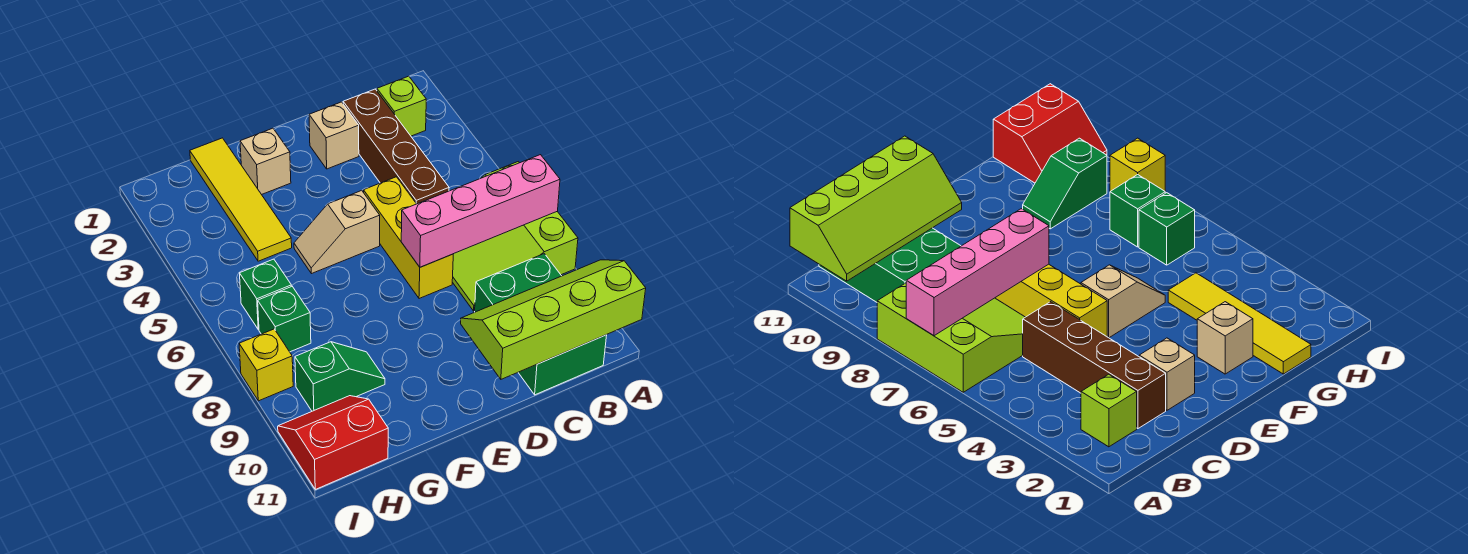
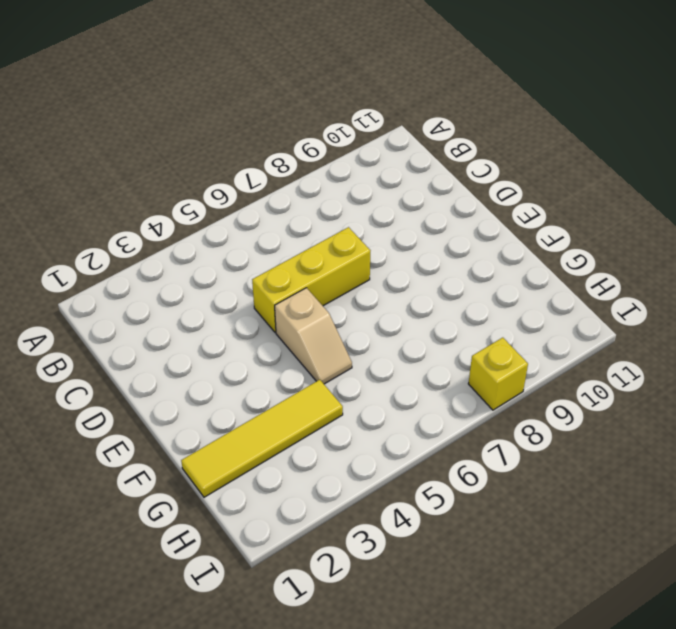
none -> lime 3x3 slope [452,162,578,311]
none -> lime 1x1 brick [377,76,426,136]
none -> green 2x3 brick [475,254,607,395]

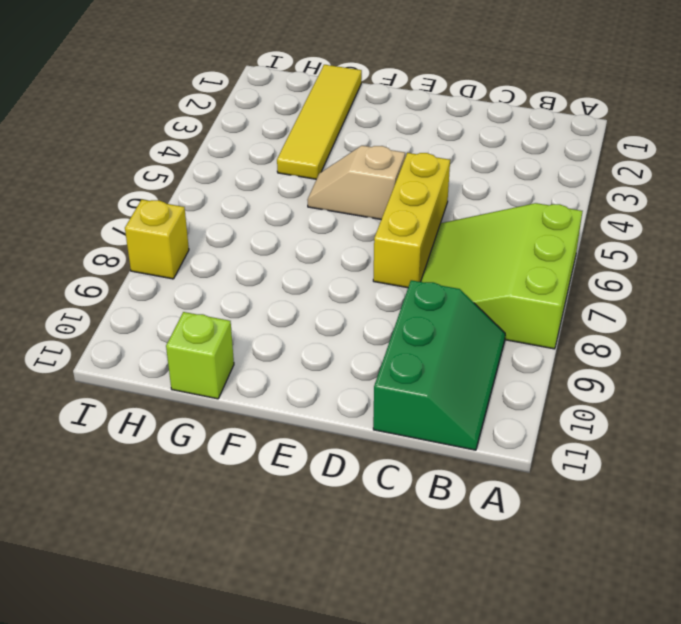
green 2x3 slope [373,280,505,450] -> green 2x3 brick [475,254,607,395]
lime 1x1 brick [166,312,234,399] -> lime 1x1 brick moved to [377,76,426,136]
none -> brown 1x4 brick [343,89,449,204]
none -> tan 1x1 brick [309,102,359,169]
none -> tan 1x1 brick [240,128,291,195]

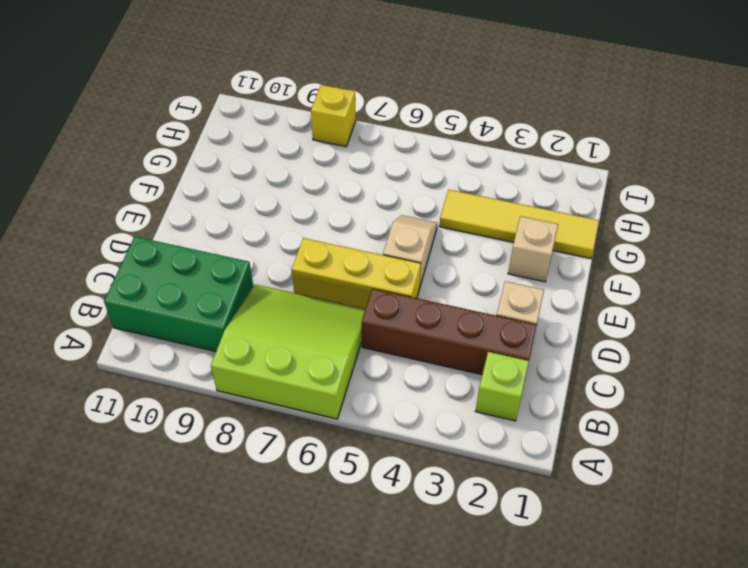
none -> green 1x2 slope [295,342,385,411]
none -> green 1x1 brick [240,259,291,329]
none -> green 1x1 brick [258,286,311,352]

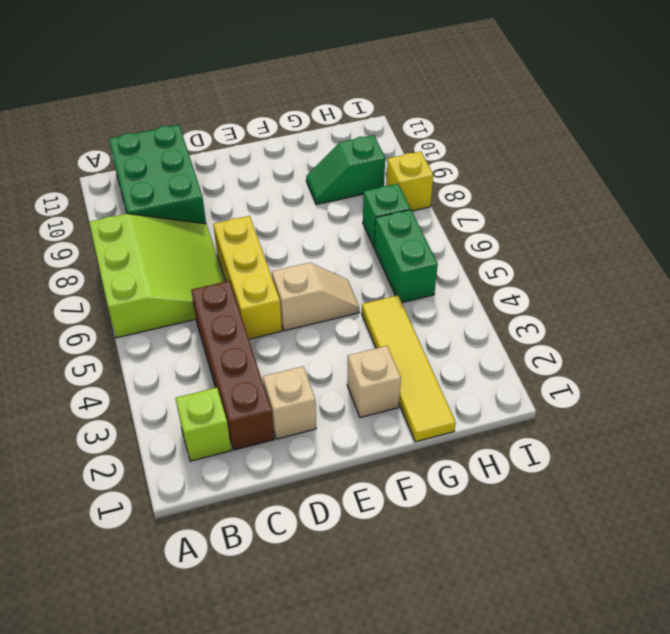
green 1x2 brick [375,210,438,303] -> green 1x1 brick [240,259,291,329]
none -> red 2x2 slope [278,396,388,489]
none -> pink 1x4 brick [401,155,560,267]
none -> lime 2x4 slope [461,260,646,379]

